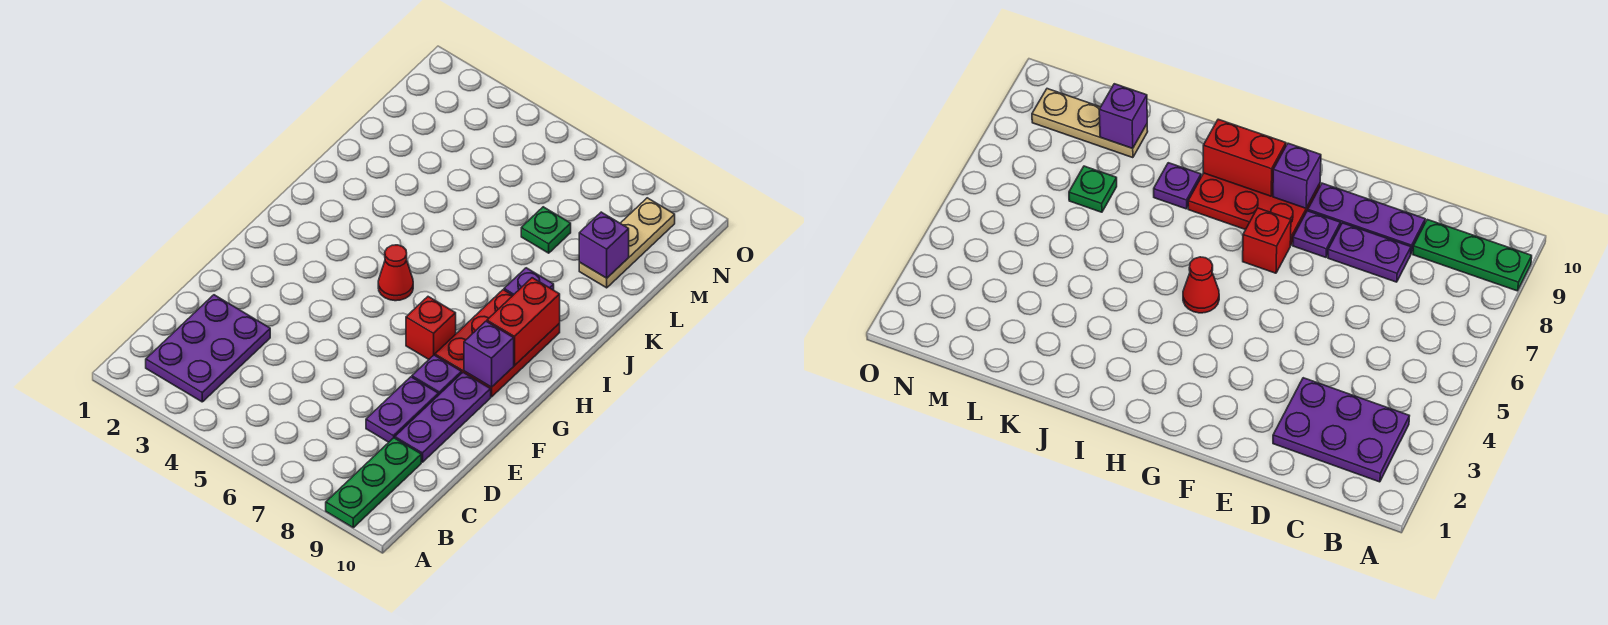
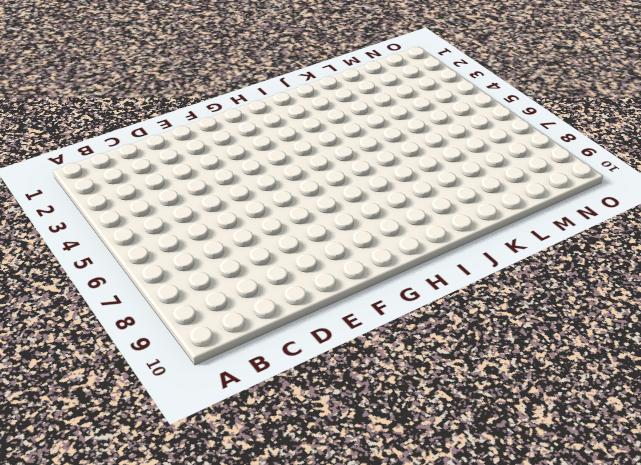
none -> green 1x3 plate [326,438,421,528]
none -> purple 2x3 plate [146,295,270,402]
none -> purple 1x2 plate [366,377,438,442]

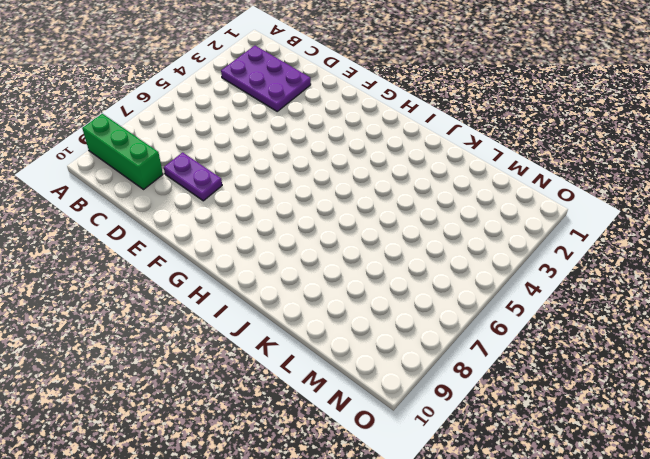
green 1x3 brick [82,114,163,189] -> green 1x3 plate [326,438,421,528]
none -> purple 1x3 plate [395,373,491,462]
none -> purple 1x1 plate [412,355,462,395]
none -> red 1x1 brick [406,297,456,359]

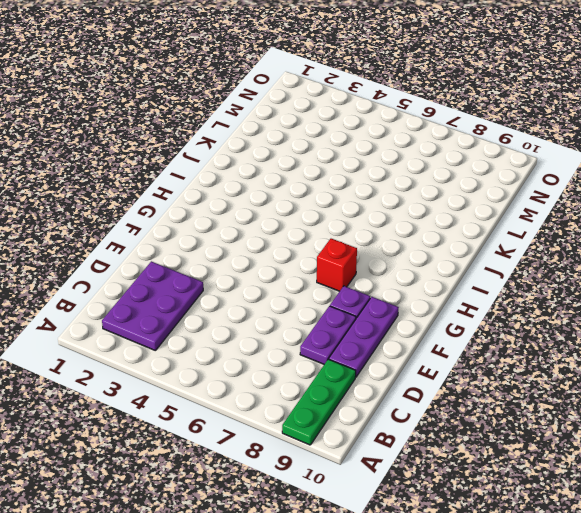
none -> red 2x3 plate [435,290,560,397]
none -> red 1x1 cone [378,245,413,301]
none -> purple 1x1 plate [504,268,554,295]

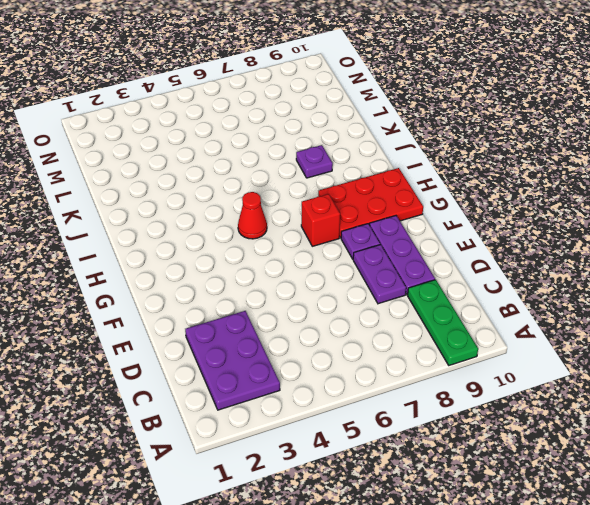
red 2x3 plate [318,168,423,238] -> red 2x3 plate turned to [435,290,560,397]
none -> green 1x1 plate [521,207,571,253]
none -> tan 1x3 plate [579,198,675,288]
none -> purple 1x1 brick [464,321,514,387]

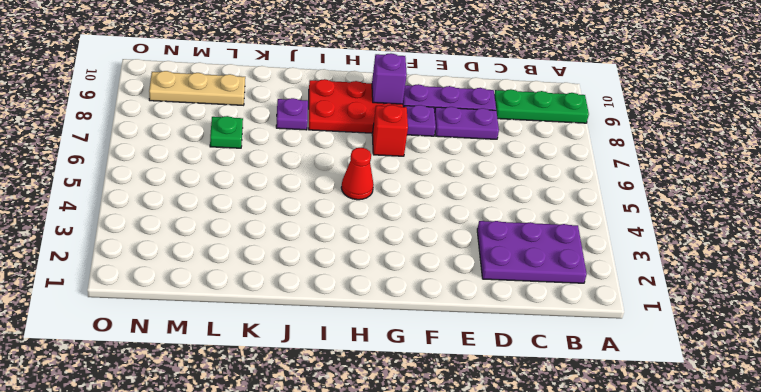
none -> red 1x2 brick [487,278,560,365]
none -> purple 1x1 brick [579,212,629,278]

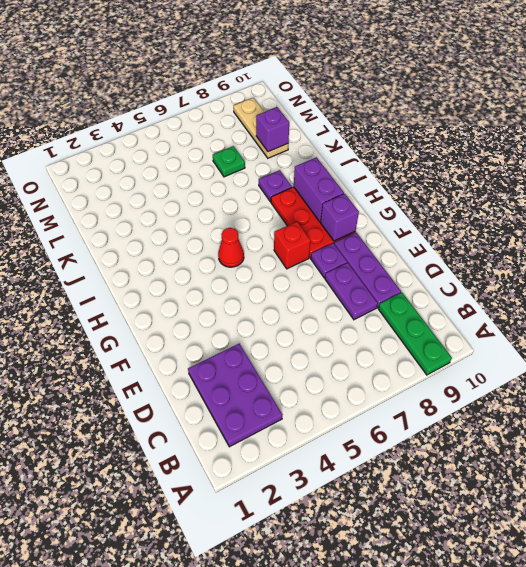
purple 1x2 brick [294,157,344,222] -> red 1x2 brick [487,278,560,365]

